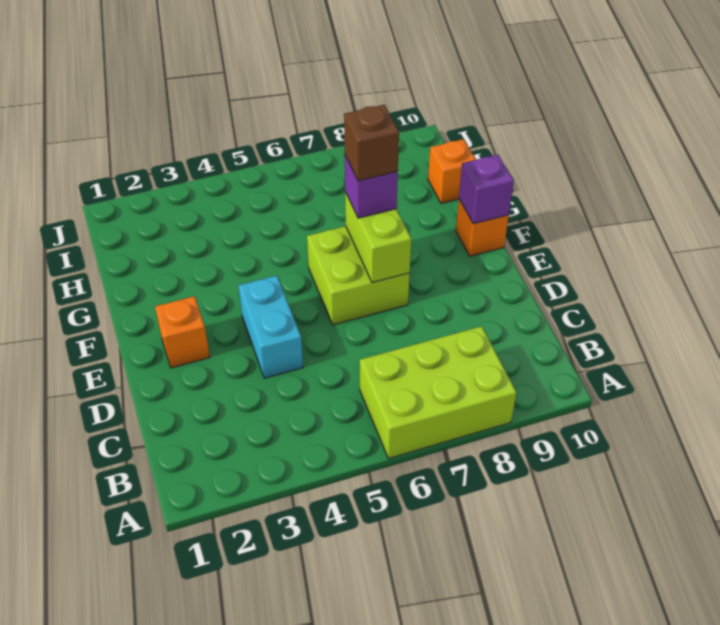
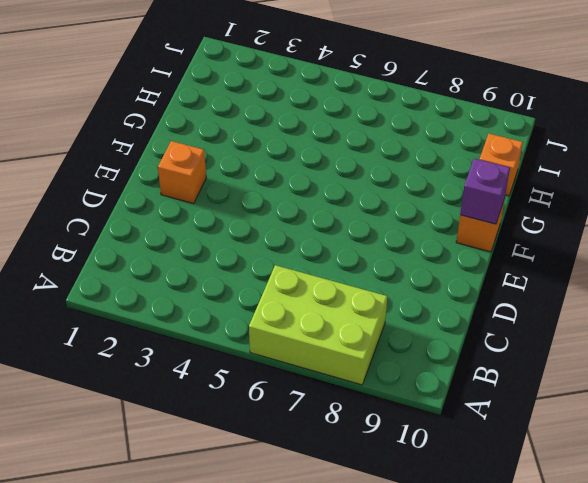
none -> cyan 1x2 brick [238,276,303,378]
none -> lime 2x2 brick [307,226,410,325]

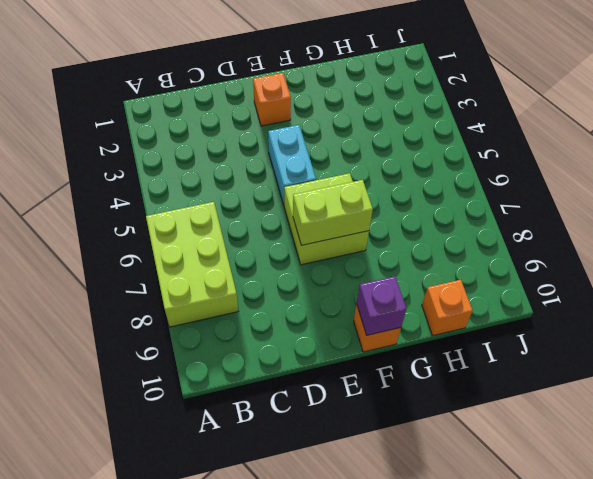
cyan 1x2 brick [268,125,316,205] -> cyan 1x2 brick turned to [238,276,303,378]
none -> purple 1x1 brick [345,156,398,218]
none -> brown 1x1 brick [344,105,399,181]

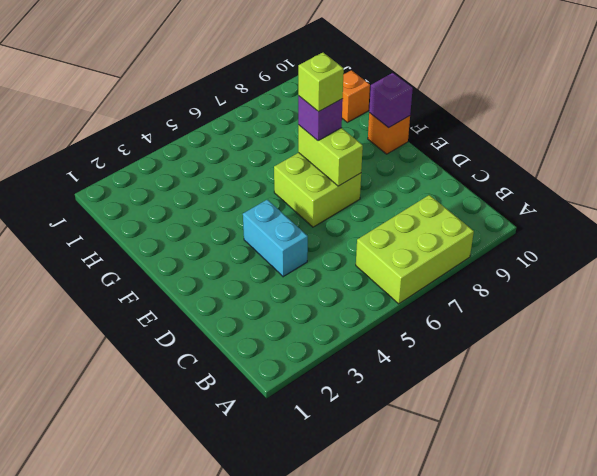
lime 1x1 brick [298,53,344,112] -> brown 1x1 brick [344,105,399,181]
none -> orange 1x1 brick [155,296,210,368]

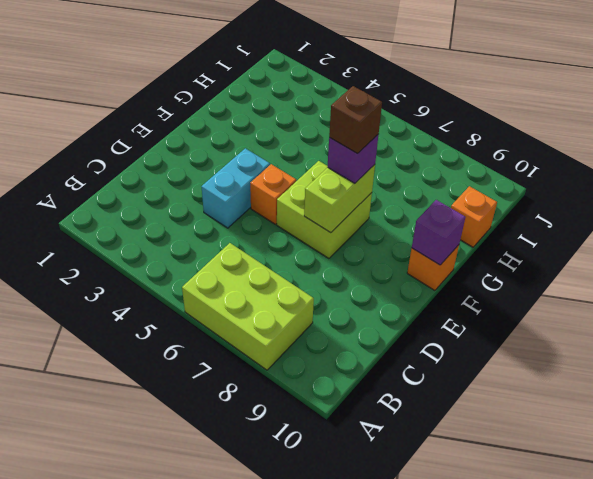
orange 1x1 brick [250,164,296,224] -> orange 1x1 brick moved to [155,296,210,368]

